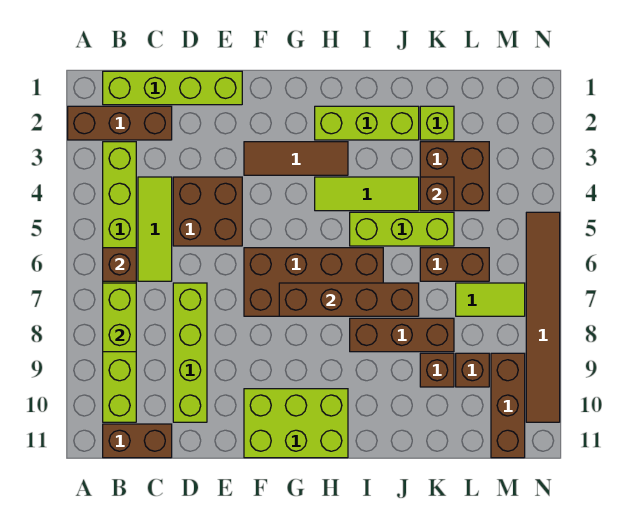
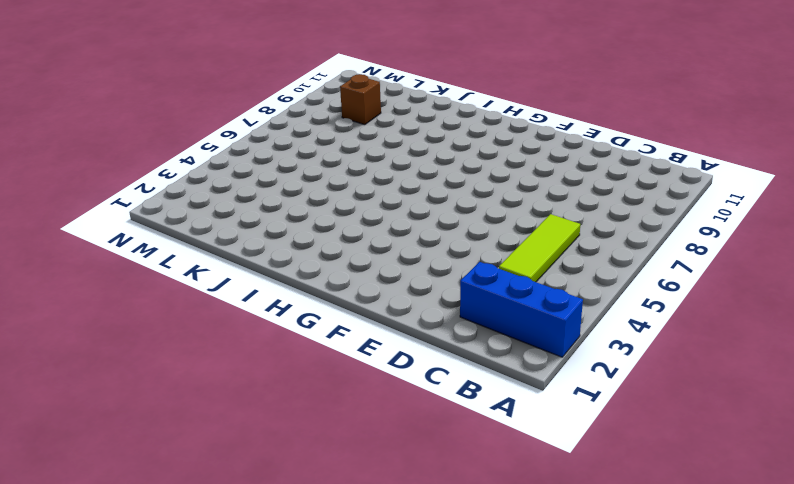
blue 1x3 brick [460,262,583,357] -> brown 1x3 brick [68,106,172,140]
none -> lime 1x4 brick [103,71,242,105]
none -> lime 1x8 brick [103,142,136,422]
none -> brown 1x2 brick [103,424,172,458]

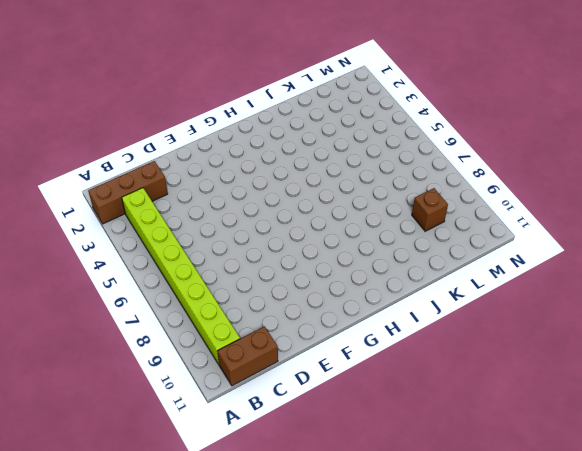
none -> lime 1x4 brick [103,71,242,105]
none -> lime 1x3 tile [138,177,172,281]
none -> brown 2x2 brick [173,177,242,246]

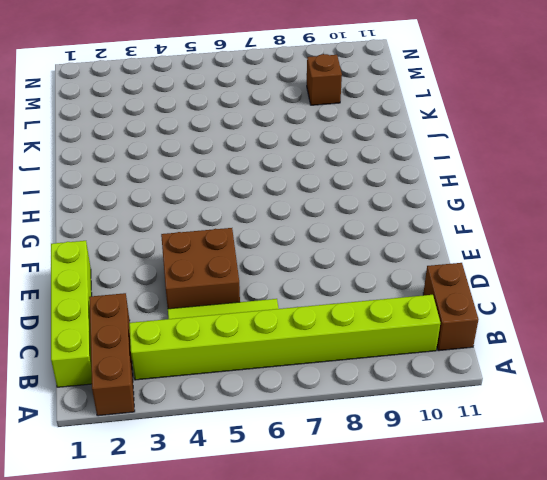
none -> lime 1x4 brick [173,283,207,422]
none -> brown 1x3 tile [244,142,348,175]
none -> brown 2x4 brick [244,248,383,316]

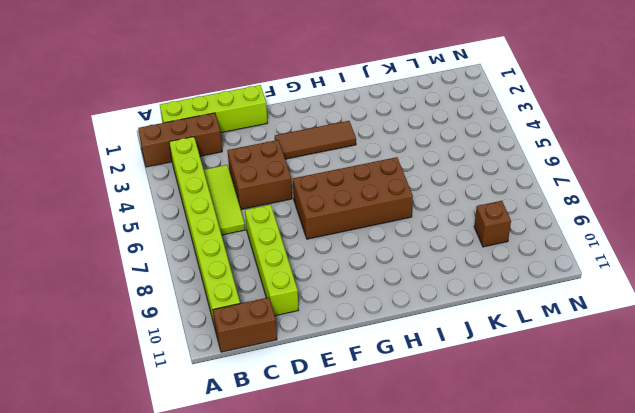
none -> lime 2x3 brick [244,389,348,458]
none -> lime 1x3 brick [315,106,419,140]
none -> lime 1x3 tile [315,177,419,211]

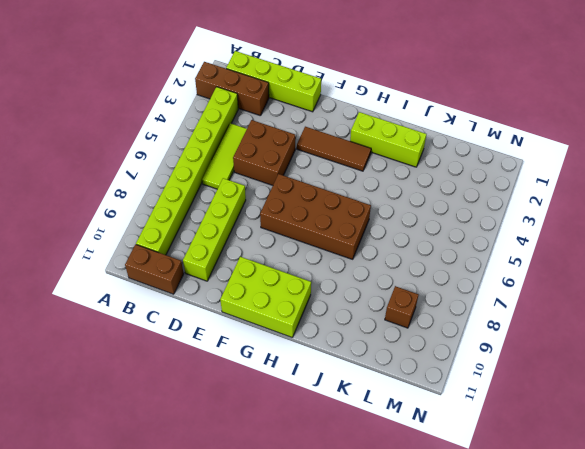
none -> lime 1x3 tile [315,177,419,211]
none -> lime 1x3 brick [350,212,454,246]
none -> brown 1x3 brick [350,318,454,352]

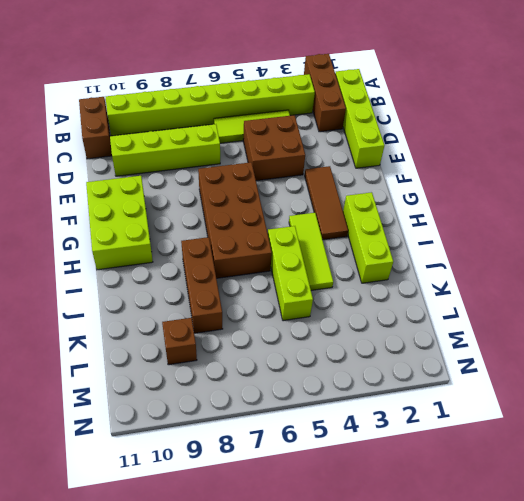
none -> lime 1x1 brick [420,106,454,140]
none -> brown 2x2 brick [420,142,489,211]
none -> brown 1x2 brick [420,248,489,281]

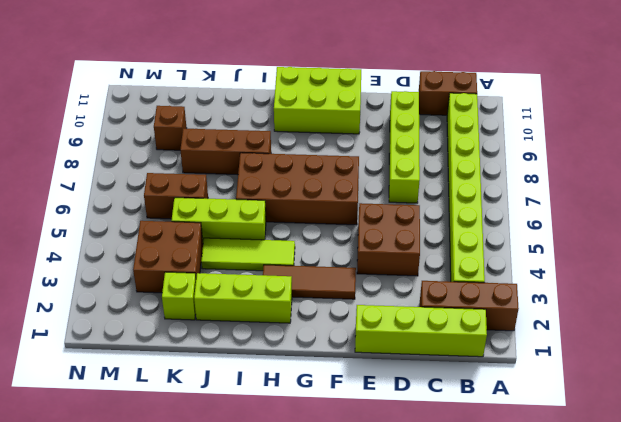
none -> lime 1x3 tile [138,177,172,281]
none -> brown 1x1 brick [420,353,454,387]
none -> lime 1x2 tile [456,283,525,316]

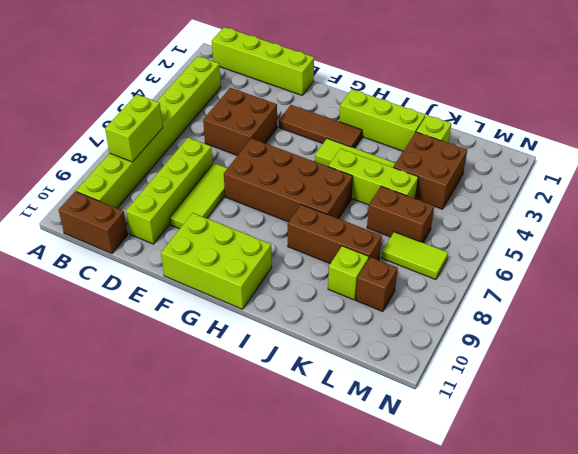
lime 1x3 tile [170,163,227,229] -> lime 1x3 tile moved to [138,177,172,281]
lime 1x1 brick [328,246,369,300] -> brown 1x1 brick [420,353,454,387]
none -> brown 1x3 brick [68,106,172,140]
none -> brown 1x3 brick [491,353,525,458]
none -> brown 1x6 tile [526,212,560,422]

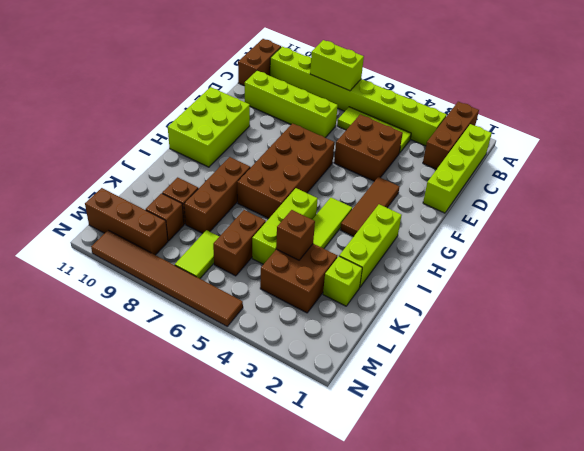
none -> brown 1x1 brick [103,248,136,281]
none -> brown 1x4 brick [279,283,419,316]

